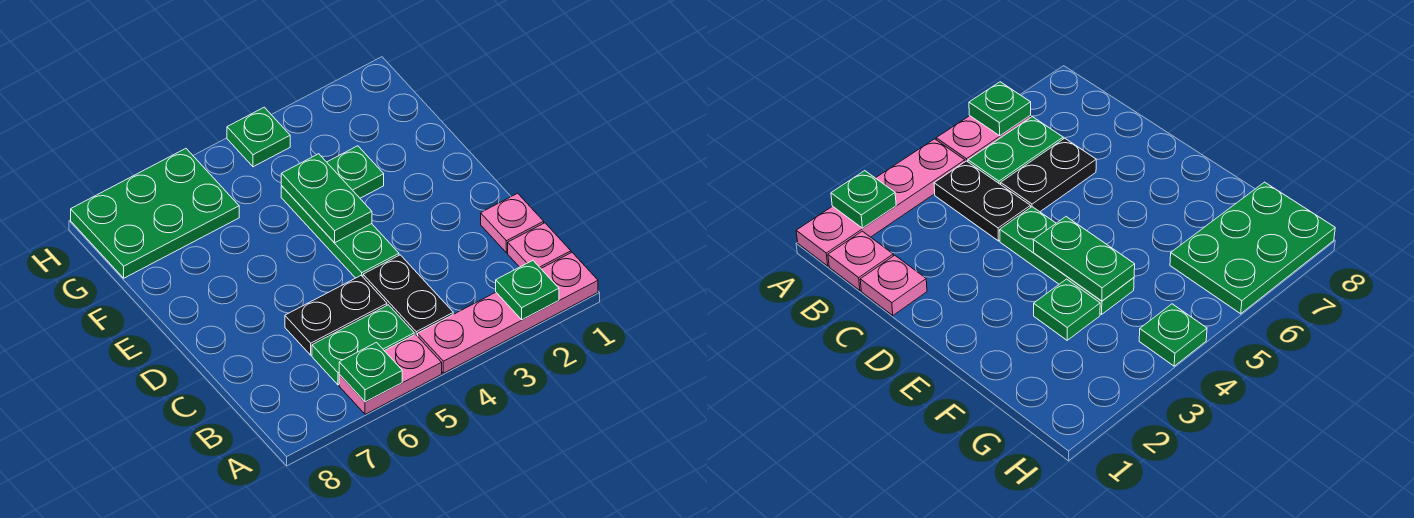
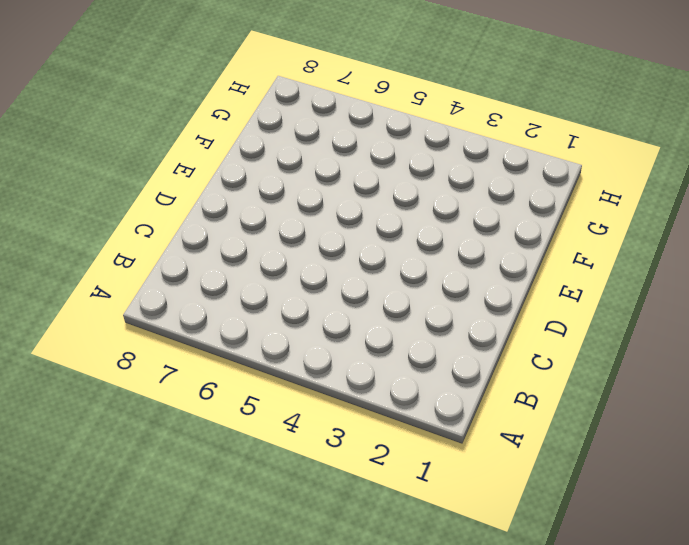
none -> pink 1x4 plate [418,253,598,373]
none -> pink 1x2 plate [339,334,442,414]
none -> pink 1x1 plate [508,223,571,268]

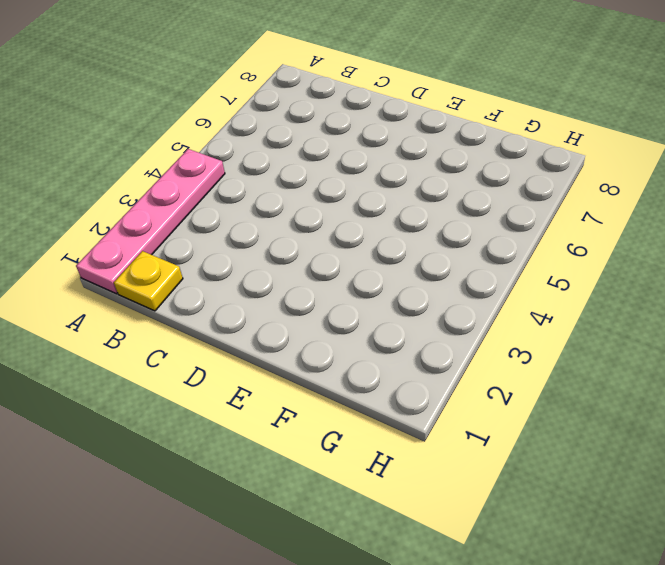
yellow 1x1 plate [114,251,183,311] -> pink 1x1 plate [508,223,571,268]
none -> pink 1x2 plate [339,334,442,414]
none -> black 1x2 plate [363,255,453,336]
none -> green 1x2 plate [312,305,414,385]

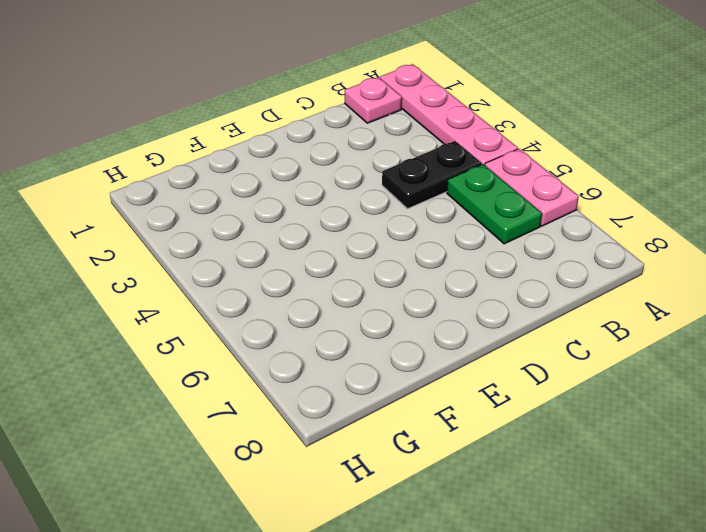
none -> pink 1x1 plate [481,193,544,253]
none -> black 1x2 plate [285,276,387,355]
none -> green 1x3 plate [281,186,399,278]

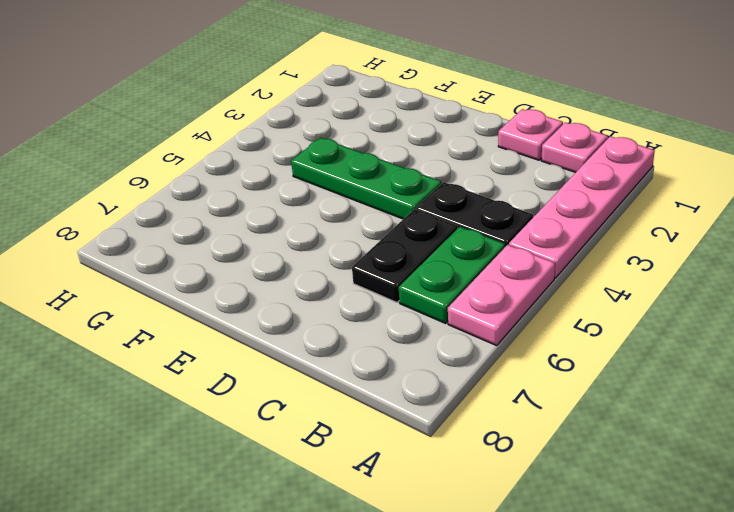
none -> green 1x1 plate [327,146,384,198]
none -> green 2x3 plate [71,149,239,278]
none -> green 1x1 plate [227,107,290,167]

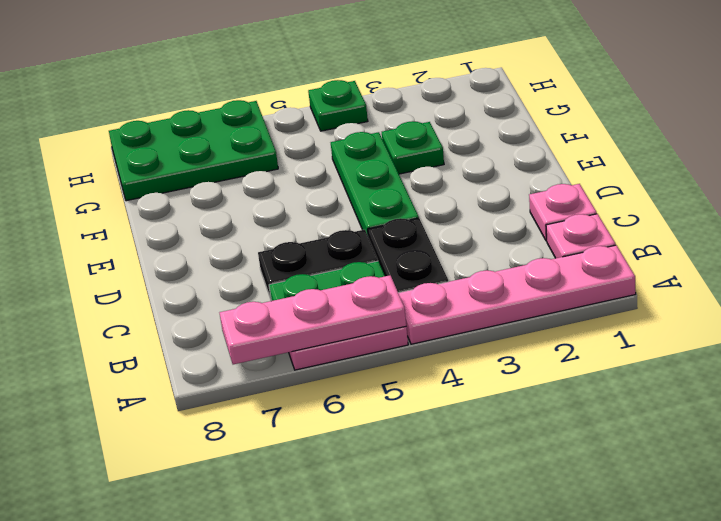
pink 1x3 plate [220,275,406,364] -> green 1x1 plate [339,342,402,402]
none -> green 1x1 plate [496,260,559,320]
none -> green 1x2 plate [281,154,372,243]

